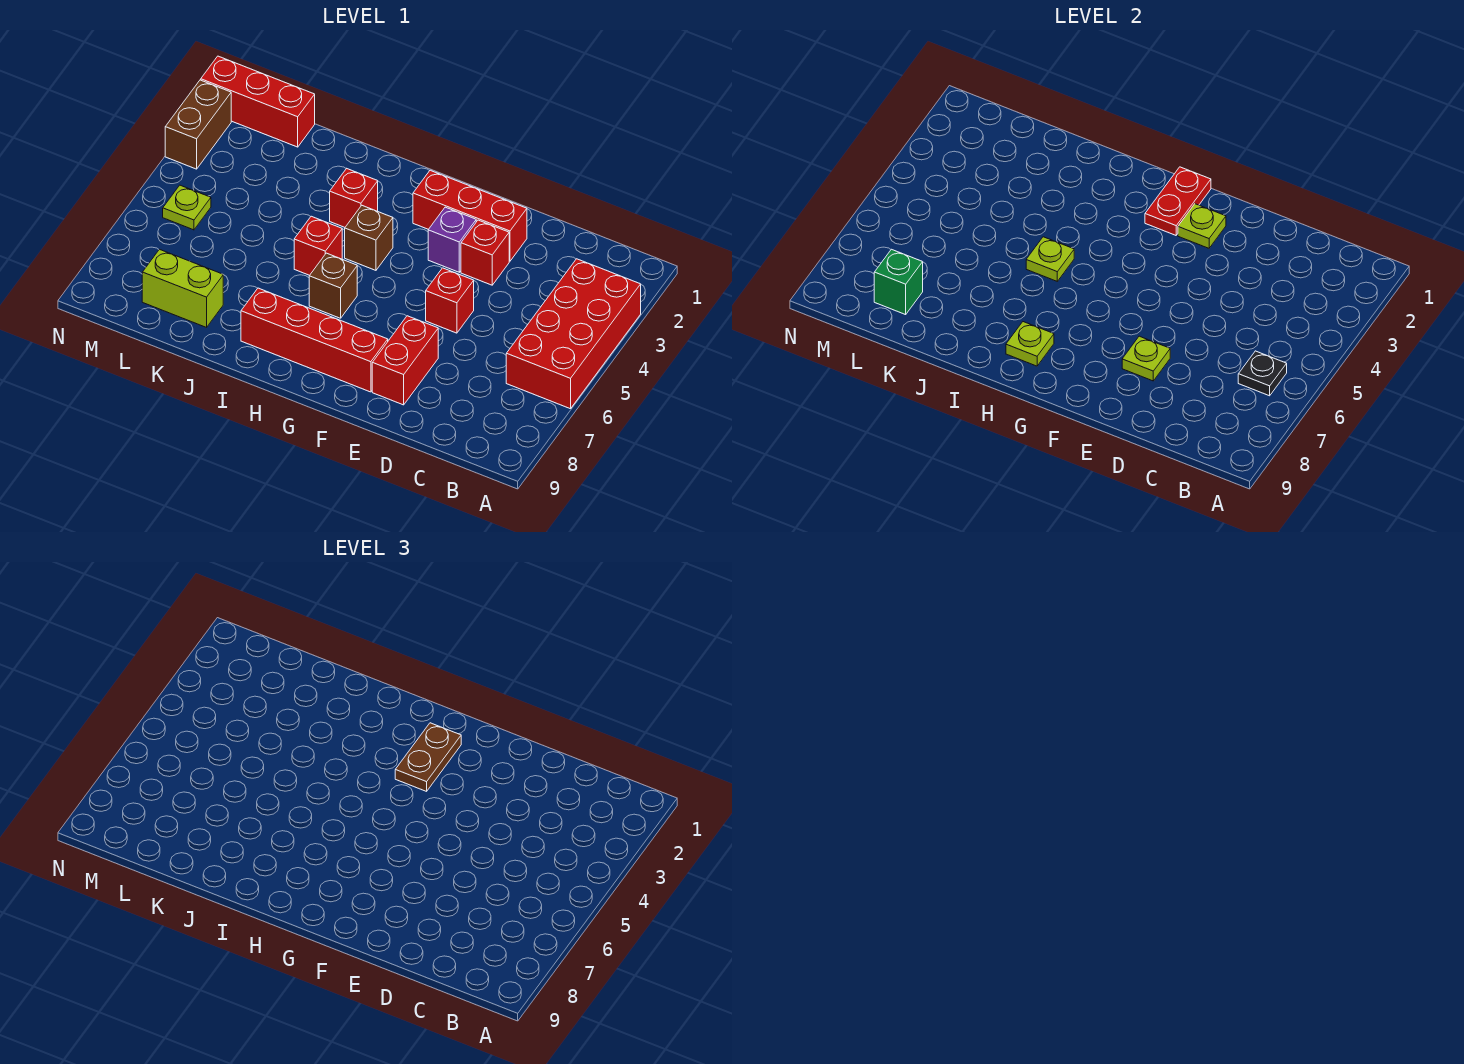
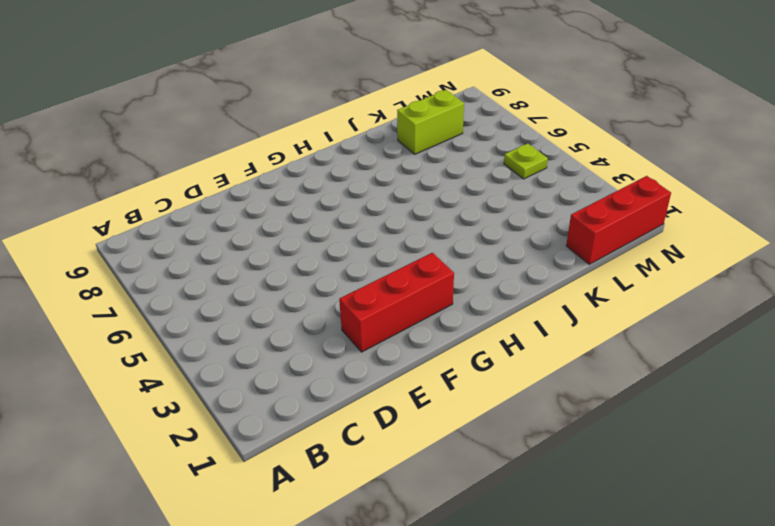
none -> red 2x4 brick [506,259,641,409]
none -> red 1x1 brick [461,220,509,285]
none -> red 1x1 brick [426,268,474,333]

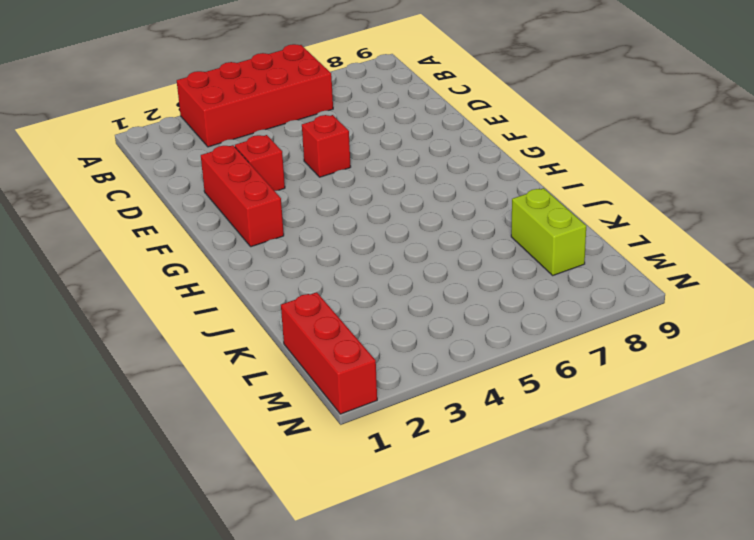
none -> red 1x2 brick [372,316,438,405]
none -> purple 1x1 brick [428,207,476,272]
none -> red 1x4 brick [241,288,388,392]

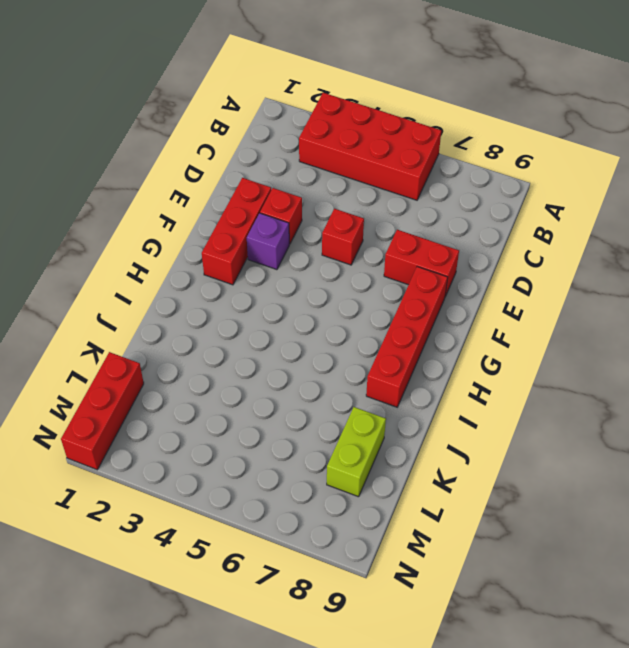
none -> brown 1x1 brick [345,206,393,270]
none -> brown 1x1 brick [309,253,357,318]
none -> red 1x1 brick [330,168,378,227]

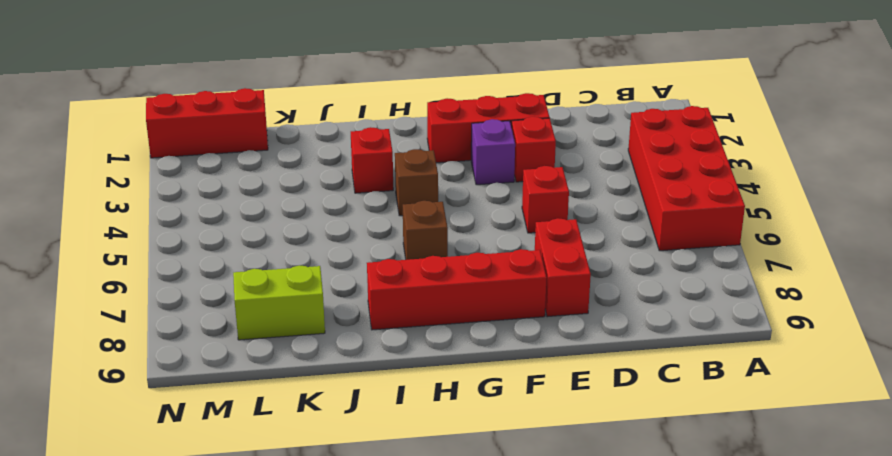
none -> red 1x1 brick [294,216,342,275]
none -> lime 1x1 plate [163,185,211,230]
none -> brown 1x2 brick [165,80,231,169]

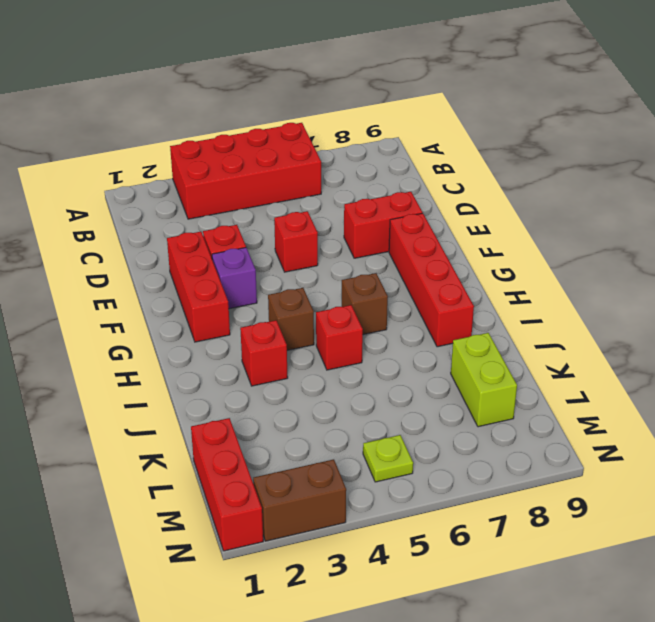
none -> black 1x1 plate [1238,351,1287,396]
none -> lime 1x1 plate [1122,336,1170,381]
none -> lime 1x1 plate [1178,204,1226,248]

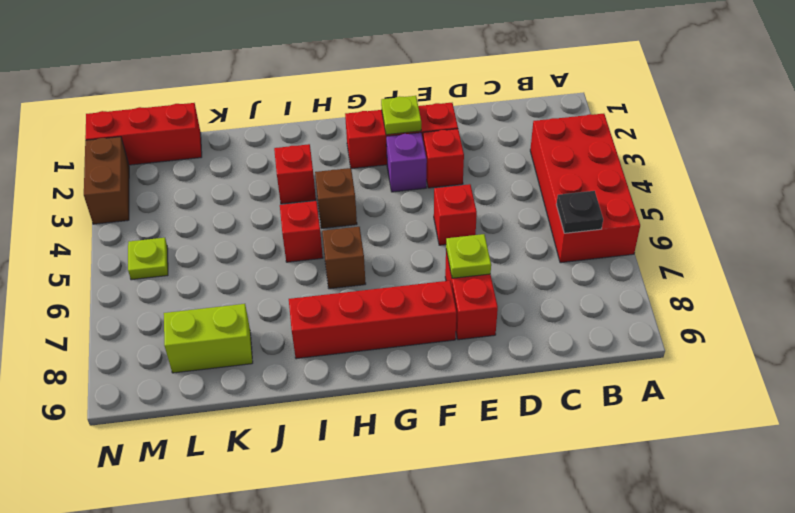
none -> red 1x2 plate [1145,167,1211,235]
none -> lime 1x1 plate [1006,322,1054,366]
none -> lime 1x1 plate [1026,237,1074,281]

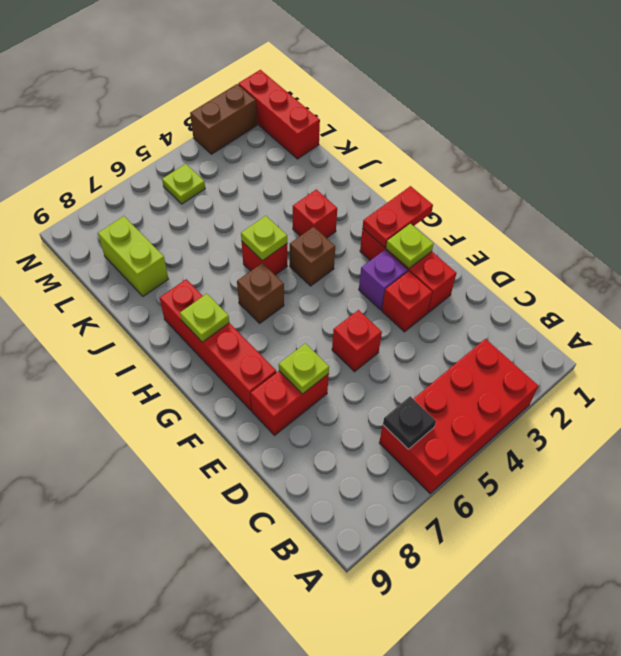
none -> green 1x1 brick [874,249,923,315]
none -> brown 1x2 plate [395,723,461,791]

